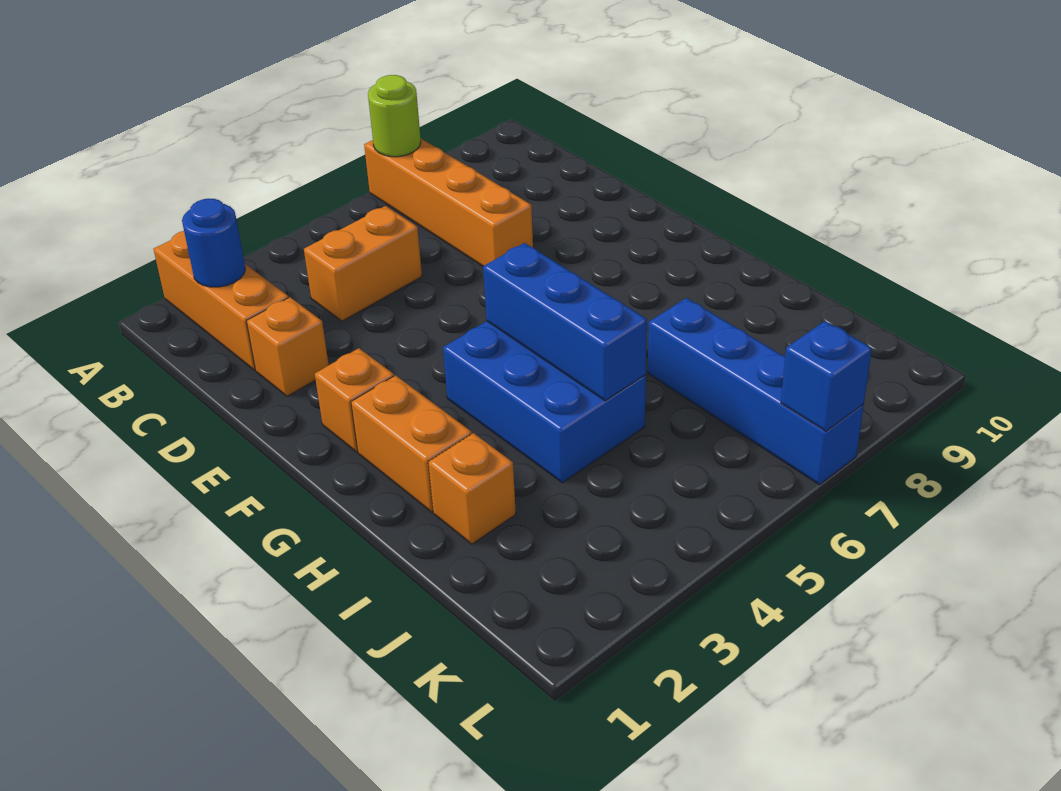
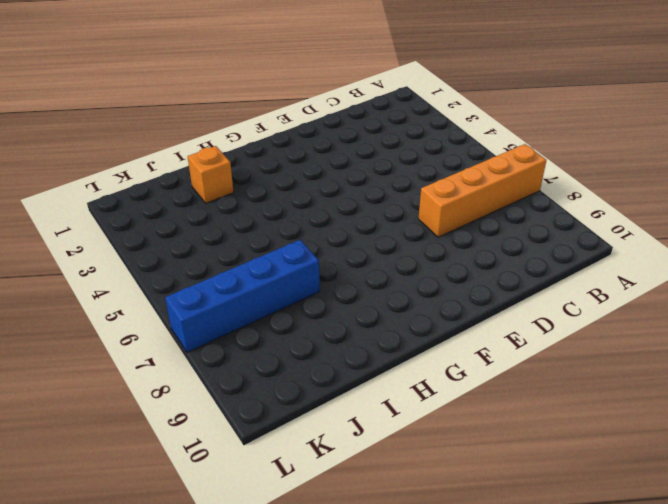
none -> orange 1x3 brick [154,231,289,370]
none -> orange 1x2 brick [304,206,422,321]
none -> orange 1x1 brick [246,297,329,396]

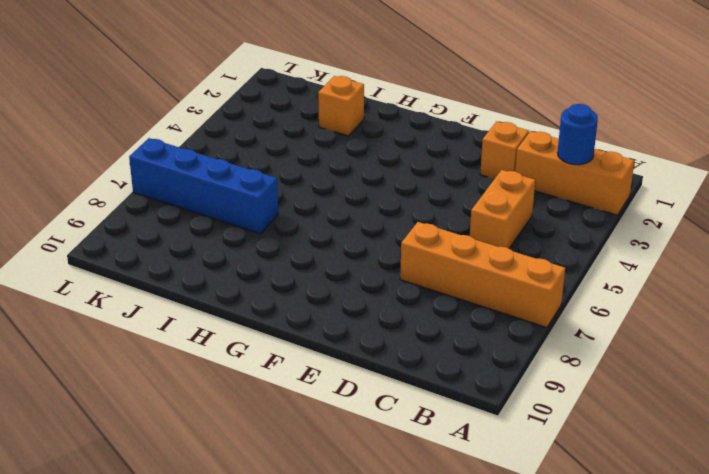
none -> orange 1x1 brick [315,348,394,452]
none -> orange 1x2 brick [351,375,472,512]
none -> blue 2x3 brick [443,321,646,483]

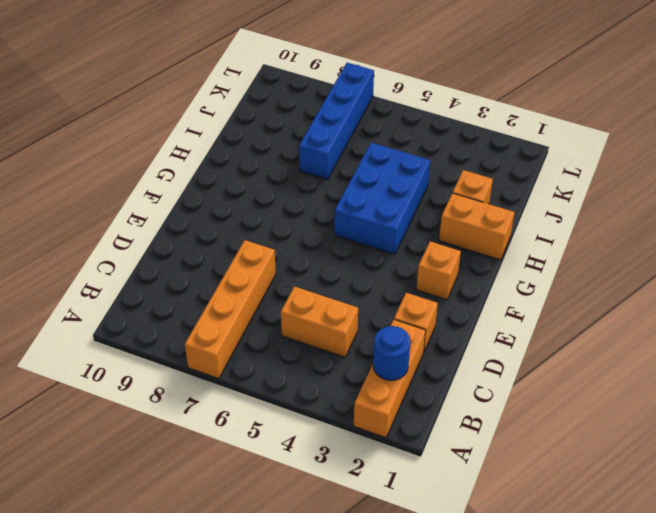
orange 1x2 brick [439,193,515,260] -> orange 1x2 brick turned to [351,375,472,512]
none -> lime 1x1 round brick [368,75,421,157]
none -> blue 1x3 brick [483,243,647,401]
none -> blue 1x1 brick [781,321,872,431]

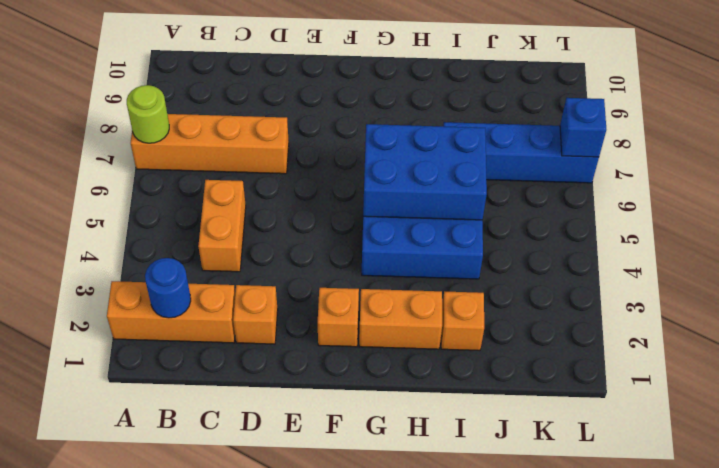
blue 2x3 brick [363,124,487,220] -> blue 1x3 brick [483,243,647,401]

